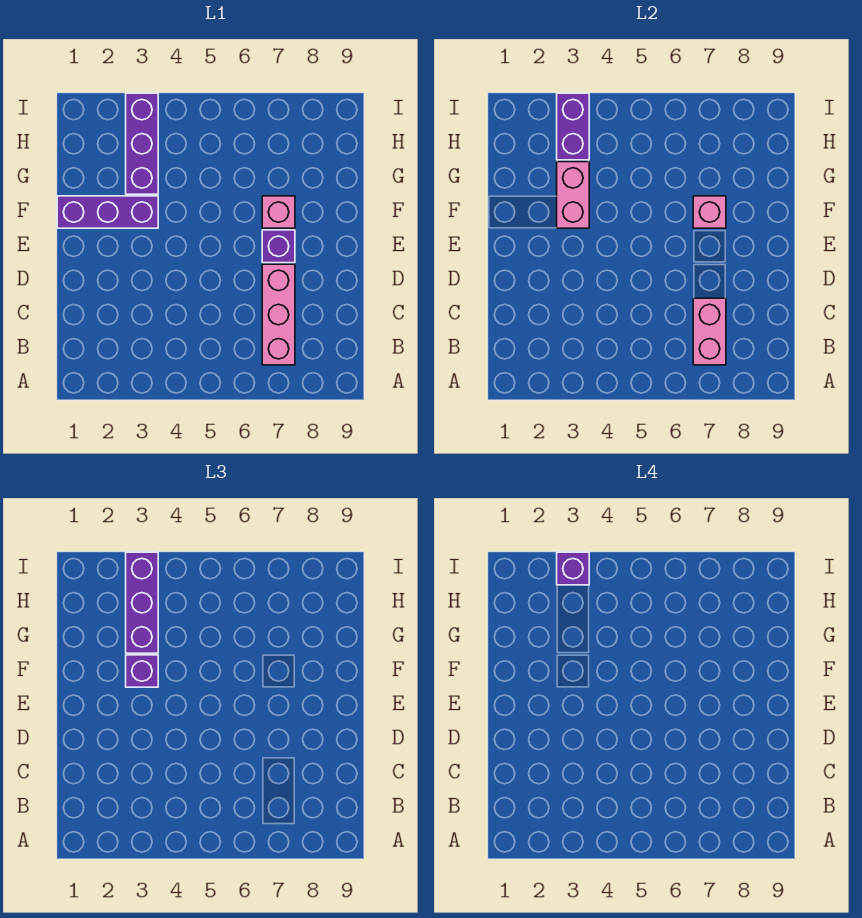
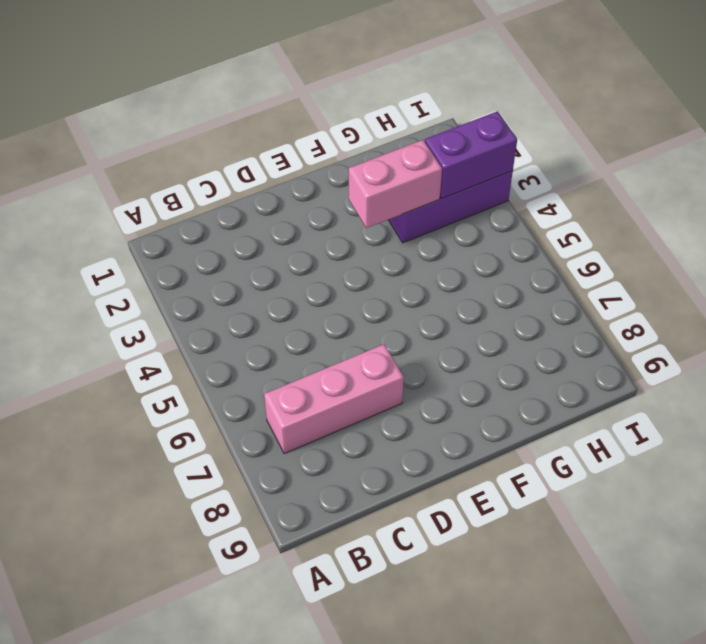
none -> purple 1x1 brick [262,230,295,263]
none -> purple 1x3 brick [57,196,158,228]
none -> pink 1x1 brick [262,196,295,228]

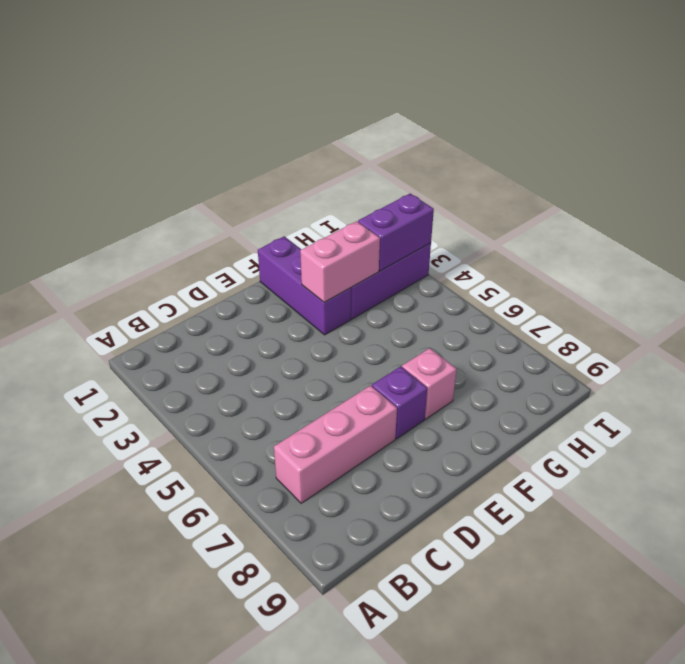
none -> pink 1x2 brick [693,298,726,365]
none -> pink 1x1 brick [693,196,726,228]
none -> purple 1x1 brick [126,655,158,687]

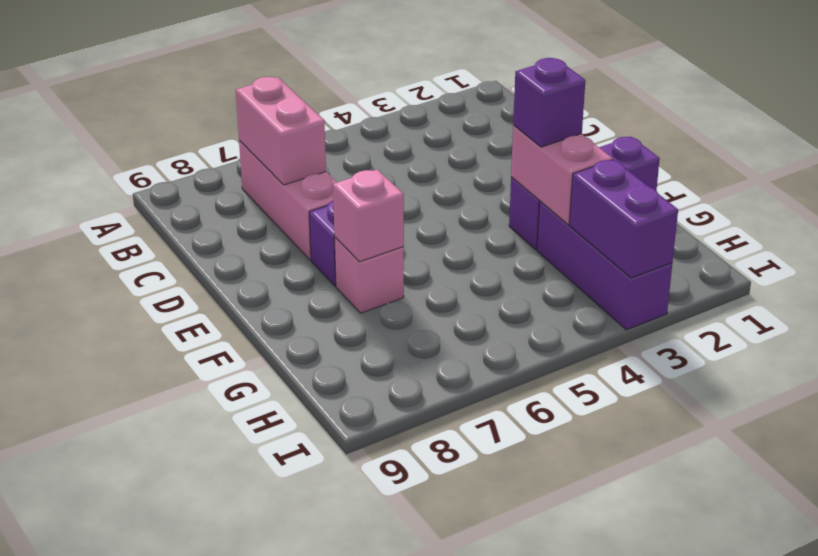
none -> purple 1x3 brick [126,552,158,653]
none -> purple 1x1 brick [557,552,589,585]

